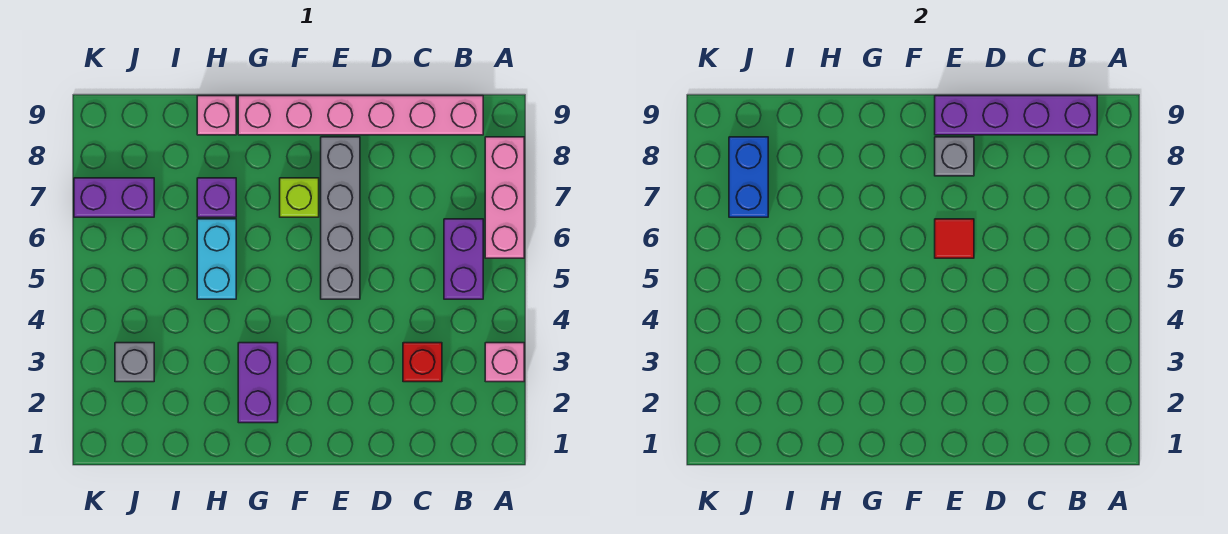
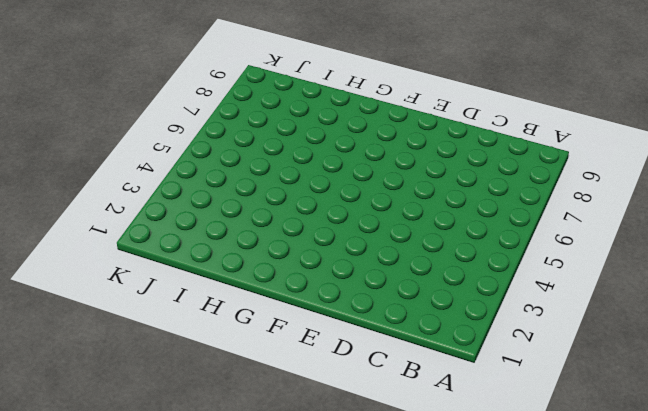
none -> pink 1x1 brick [485,343,524,382]
none -> pink 1x3 brick [485,137,524,258]
none -> purple 1x2 brick [444,219,483,299]

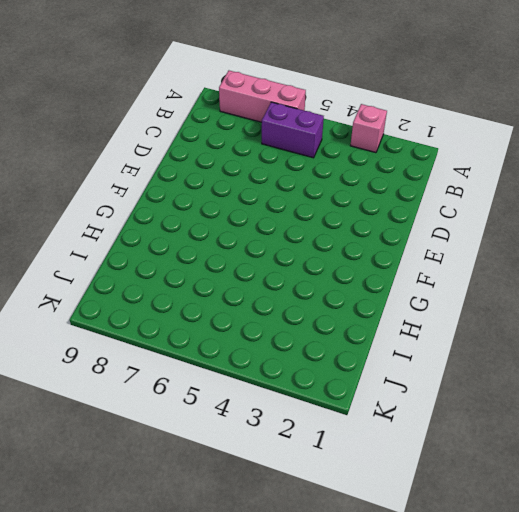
none -> pink 1x6 brick [238,96,483,135]
none -> red 1x1 brick [403,343,442,382]
none -> grey 1x4 brick [321,137,360,299]

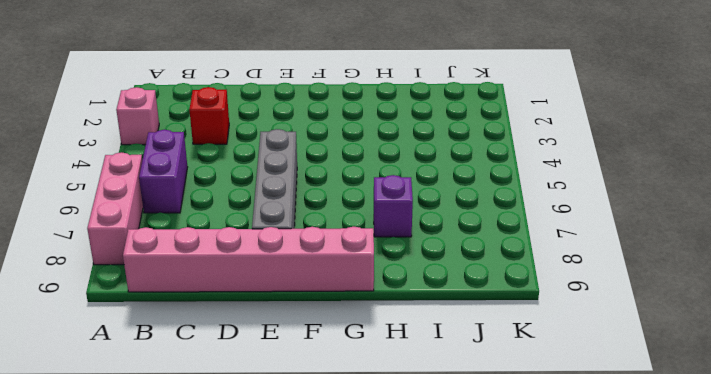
none -> lime 1x1 brick [280,178,319,217]
none -> purple 1x2 brick [238,343,278,423]
none -> cyan 1x2 brick [197,219,236,299]

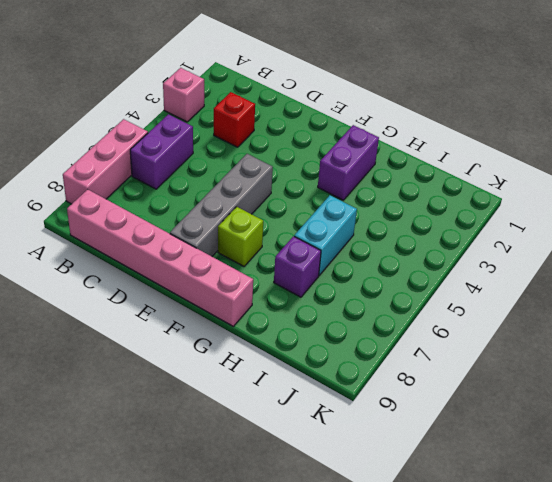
none -> pink 1x1 brick [197,96,236,135]
none -> grey 1x1 brick [115,343,154,382]
none -> purple 1x2 brick [74,178,154,217]

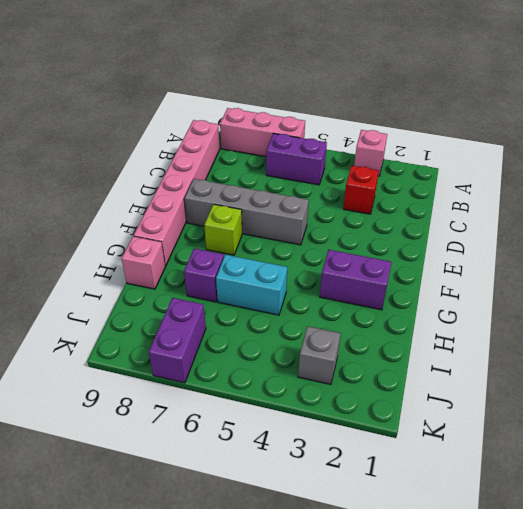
none -> purple 1x4 brick [935,96,1097,135]
none -> red 1x1 tile [935,219,974,258]
none -> grey 1x1 brick [935,137,974,176]

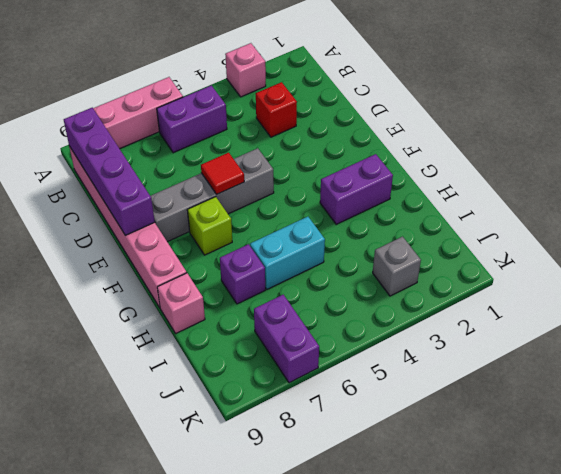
none -> grey 1x1 brick [935,137,974,176]
none -> blue 1x2 brick [729,137,768,217]

